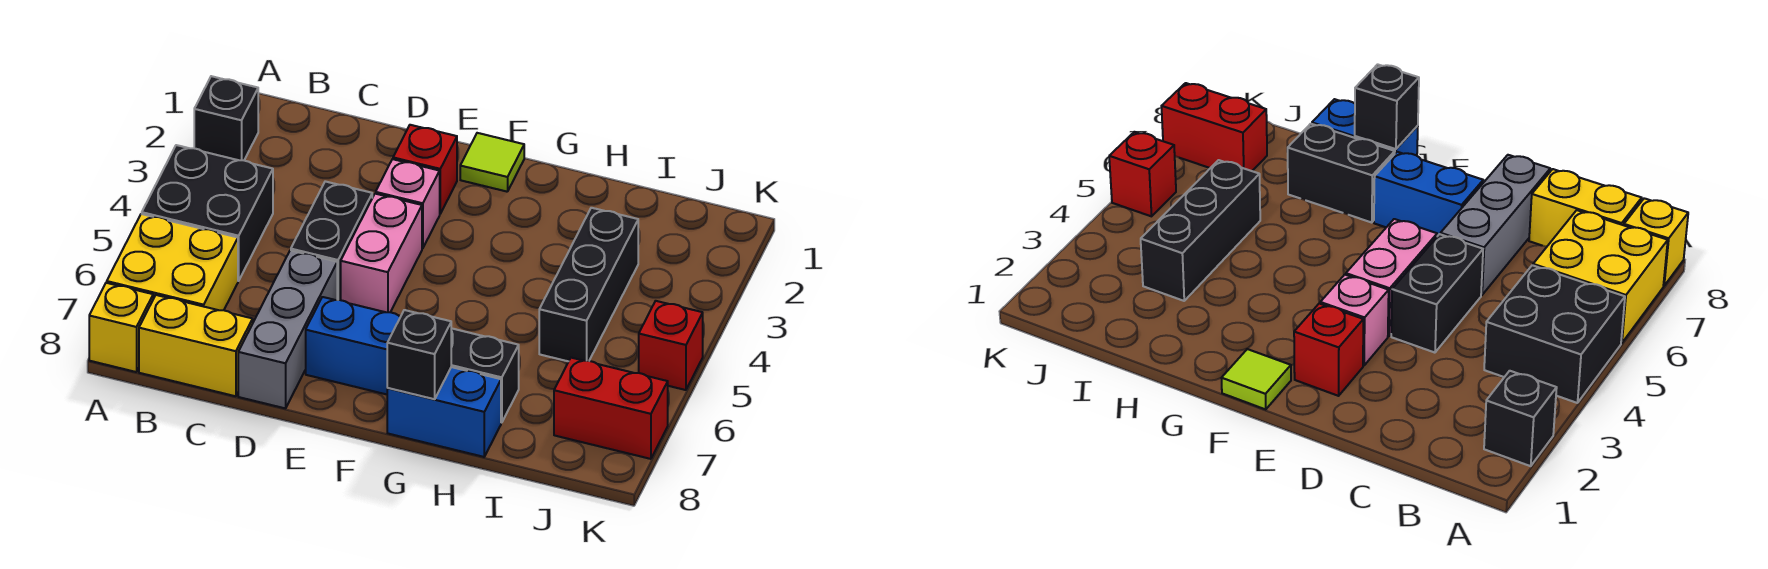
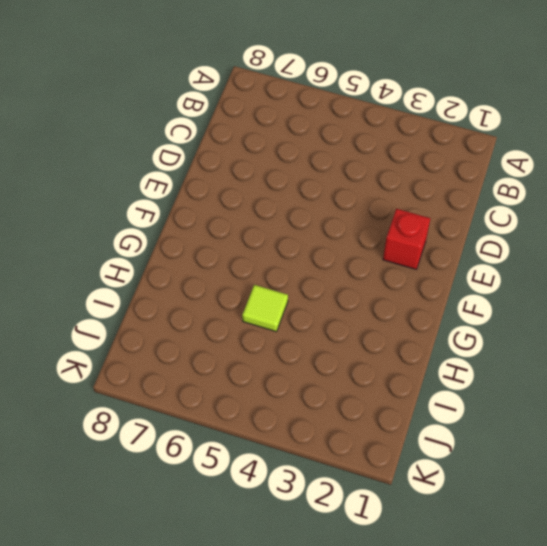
lime 1x1 tile [242,285,288,332] -> lime 1x1 tile moved to [460,133,524,192]
none -> black 1x1 brick [194,76,258,160]
none -> black 2x2 brick [142,145,273,281]
none -> yellow 2x2 brick [107,214,238,310]

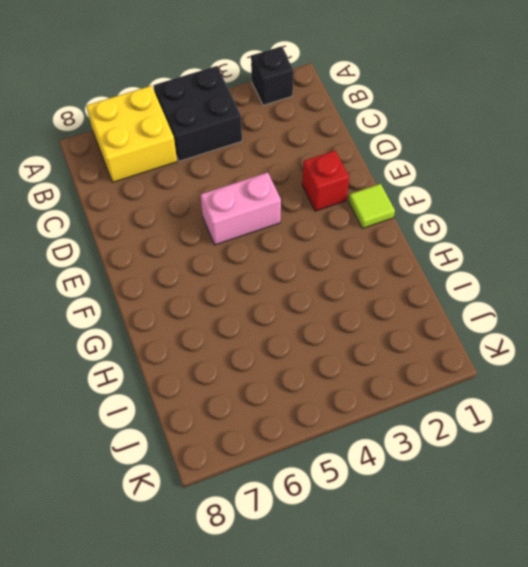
none -> yellow 1x1 brick [89,283,153,372]
none -> yellow 1x2 brick [139,295,253,396]
none -> black 1x2 brick [291,181,372,300]

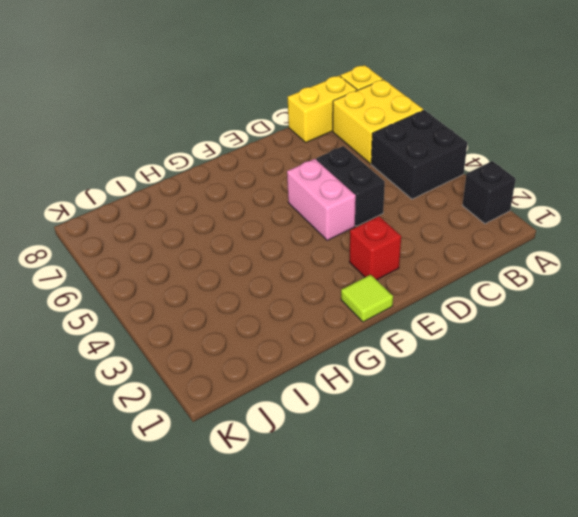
none -> grey 1x3 brick [238,250,337,408]
none -> pink 1x1 brick [376,159,440,248]
none -> blue 1x2 brick [306,297,401,394]

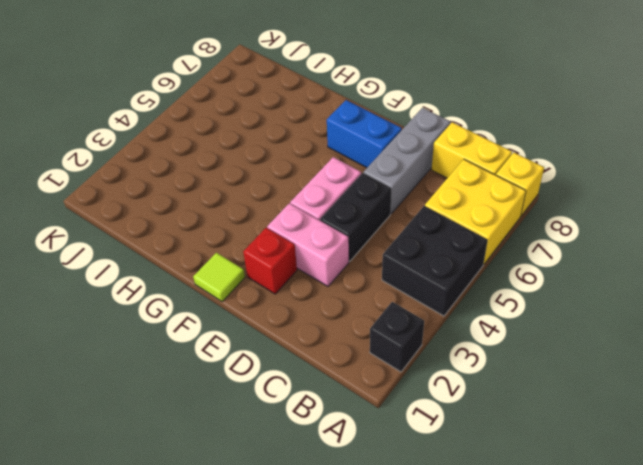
pink 1x2 brick [267,203,349,286] -> pink 1x1 brick [376,159,440,248]
none -> black 1x2 brick [451,328,519,423]
none -> blue 1x2 brick [387,367,501,457]
none -> black 1x3 brick [539,208,638,361]

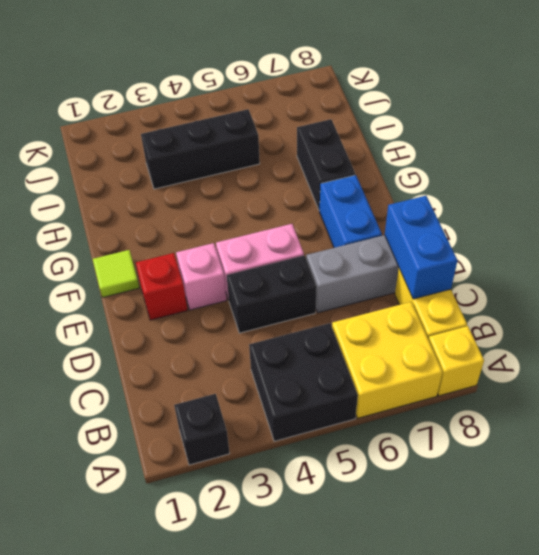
blue 1x2 brick [385,196,458,299] -> blue 1x2 brick moved to [387,367,501,457]
none -> red 1x2 brick [554,358,668,459]
none -> red 1x1 brick [639,301,703,390]
none -> black 1x1 brick [387,310,451,399]

